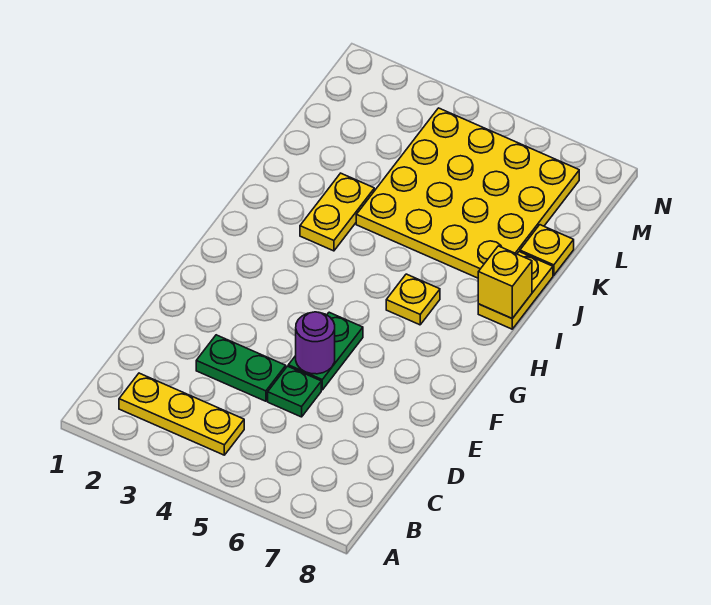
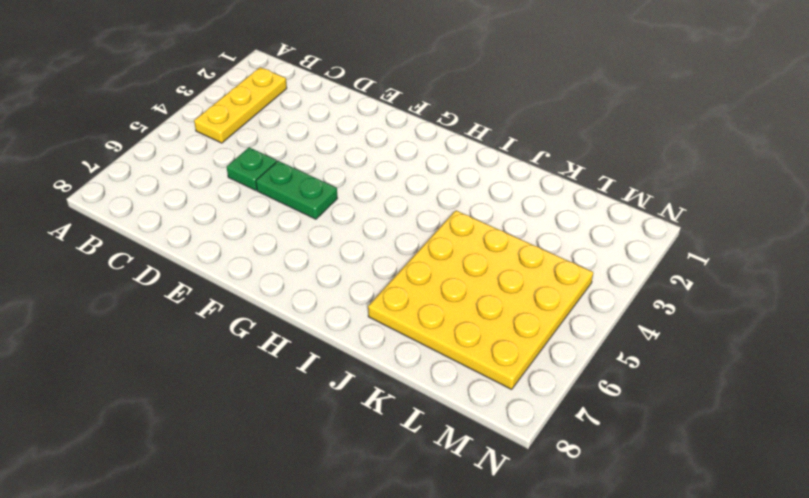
none -> green 1x2 plate [196,335,286,401]
none -> yellow 1x1 plate [386,274,440,325]

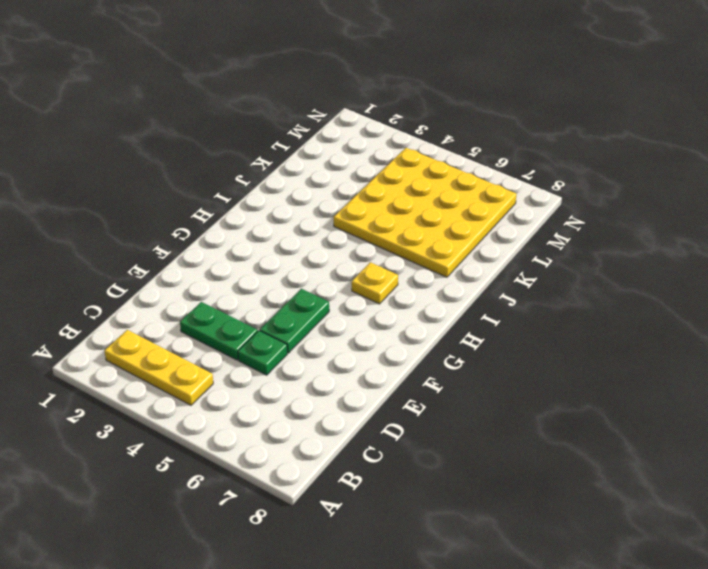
none -> yellow 1x2 plate [300,173,374,251]
none -> yellow 1x2 plate [478,252,553,329]

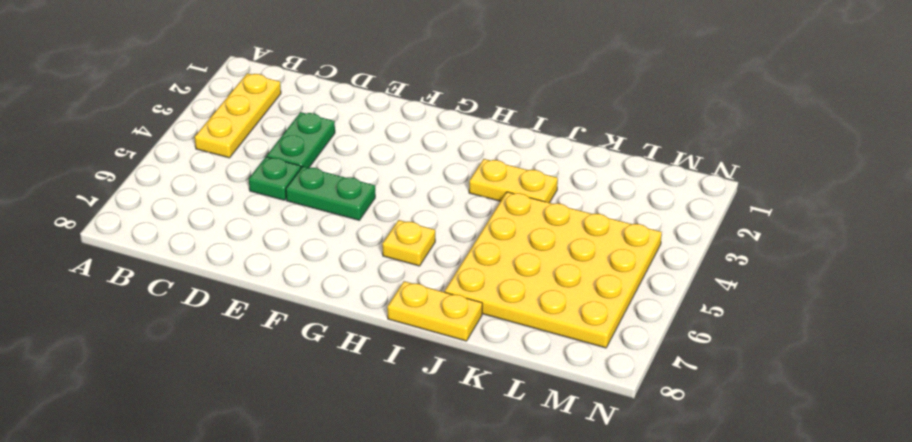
none -> yellow 1x1 plate [520,225,574,275]
none -> purple 1x1 round brick [296,312,335,374]

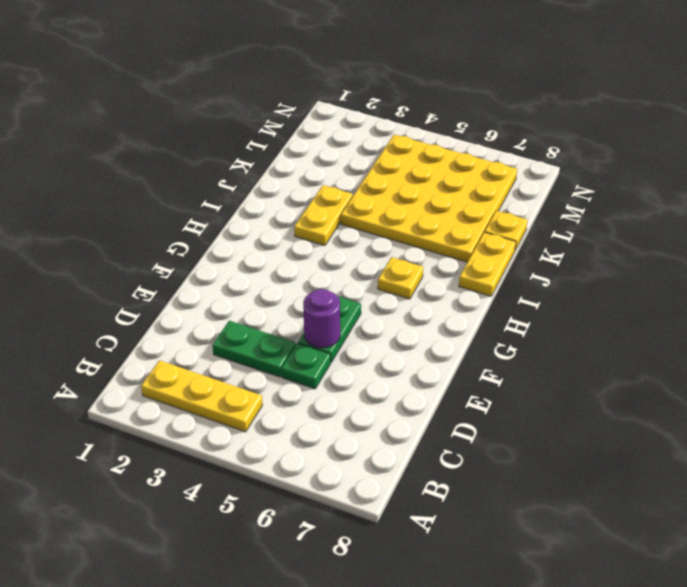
none -> yellow 1x1 brick [478,246,532,318]

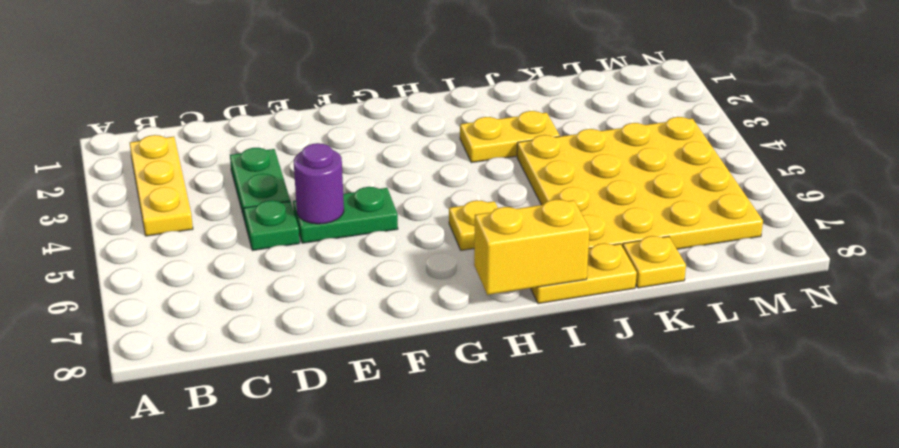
yellow 1x2 brick [474,199,590,295] -> yellow 1x1 brick [478,246,532,318]

